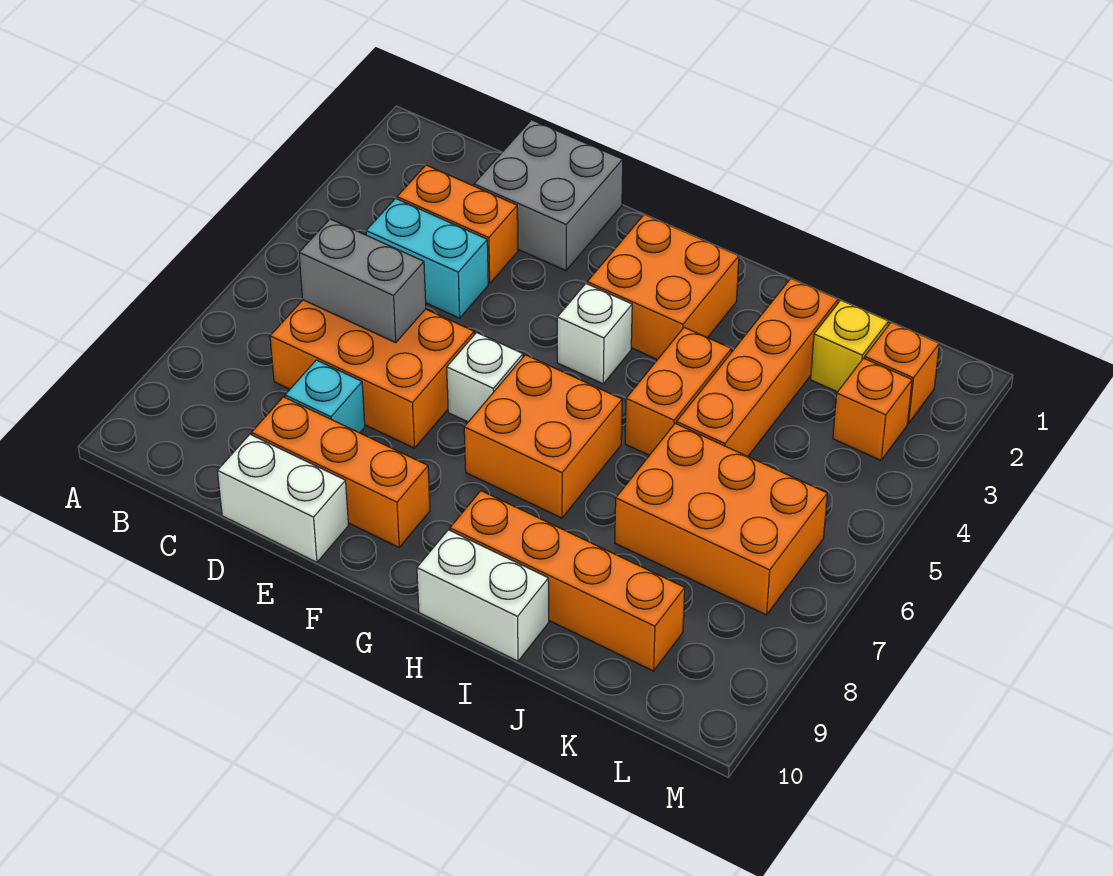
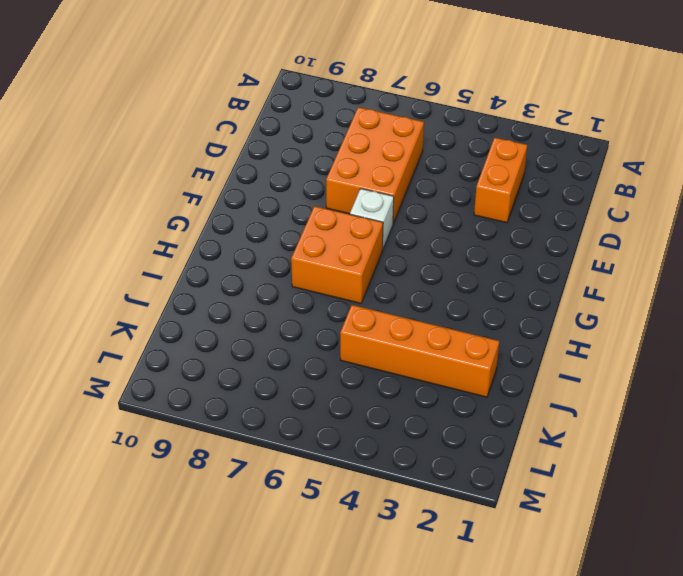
none -> cyan 1x2 brick [366,198,488,318]
none -> grey 2x2 brick [474,120,623,271]
none -> cyan 1x1 brick [285,360,365,433]

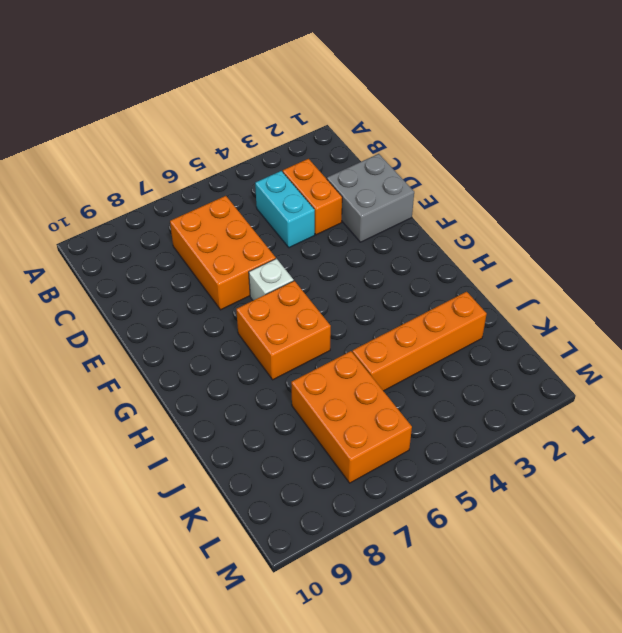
none -> cyan 1x1 brick [285,360,365,433]
none -> orange 1x3 brick [252,397,430,547]
none -> white 1x2 brick [217,434,349,562]

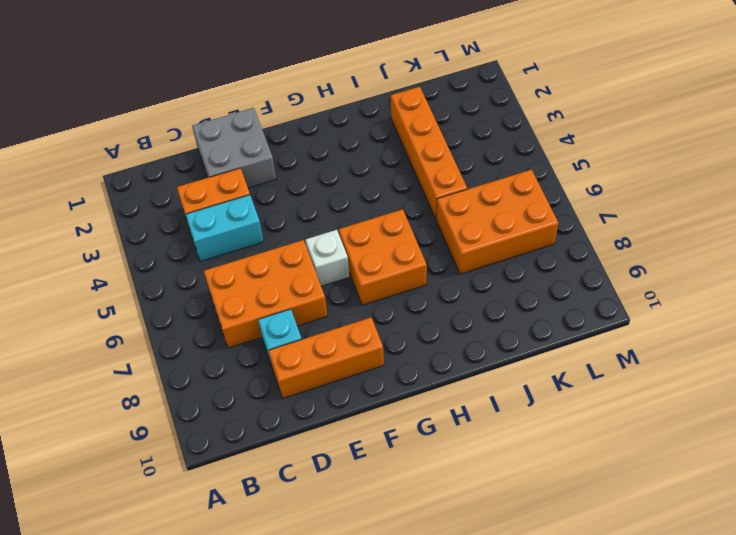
none -> white 1x2 brick [217,434,349,562]
none -> orange 2x2 brick [587,214,739,360]
none -> white 1x1 brick [557,284,632,384]

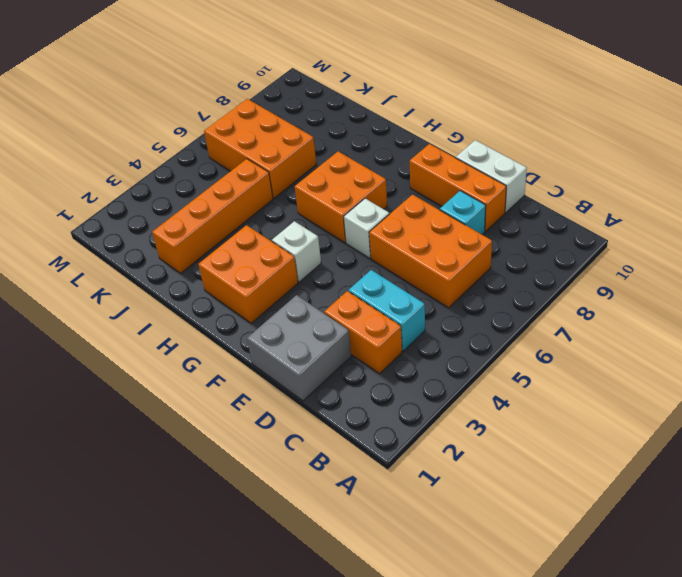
none -> orange 1x4 brick [450,491,685,671]
none -> white 1x2 brick [417,530,549,661]
none -> orange 1x2 brick [625,327,731,455]

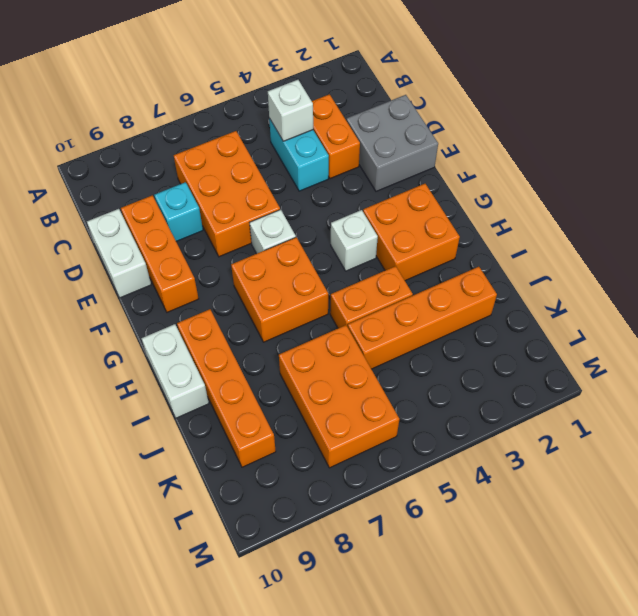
white 1x1 brick [268,80,313,141] -> none
none -> yellow 1x1 brick [811,300,889,392]
none -> orange 1x1 brick [865,322,939,424]
none -> orange 1x1 brick [833,358,912,460]

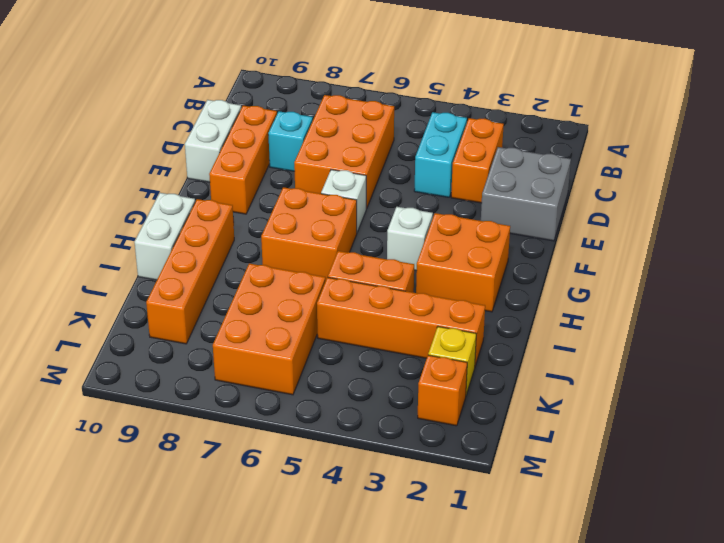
none -> orange 1x1 brick [833,358,912,460]
none -> grey 1x2 brick [299,219,426,343]

